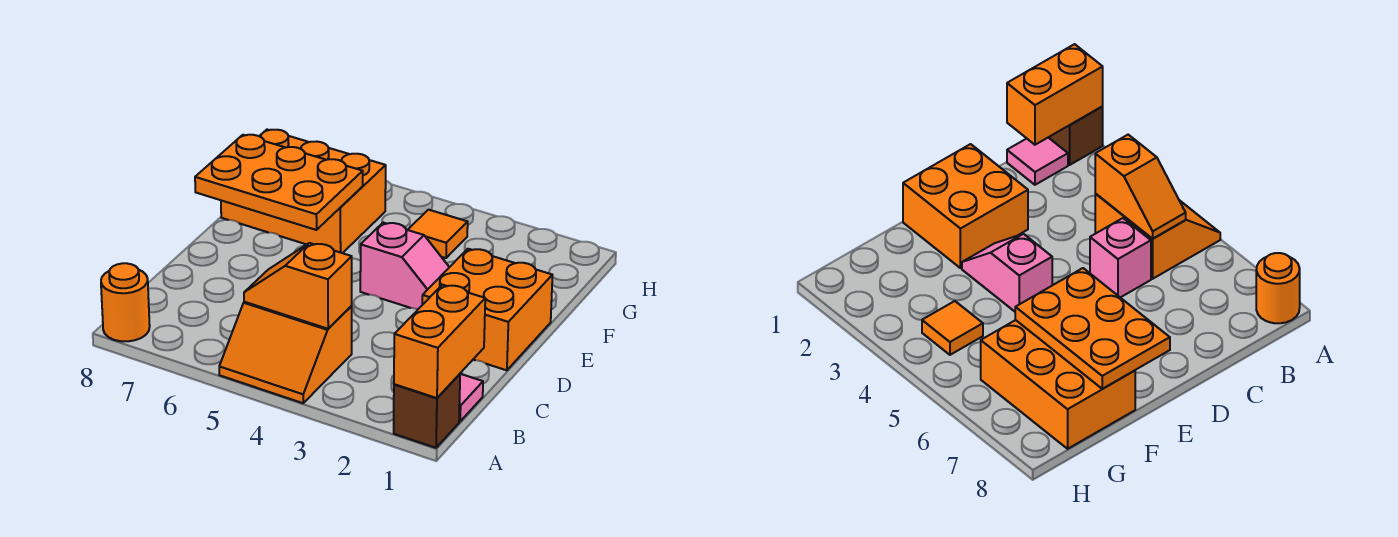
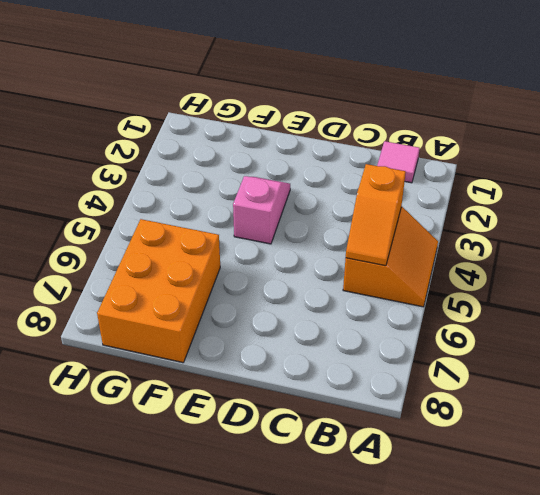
none -> brown 1x1 brick [394,374,460,448]
none -> orange 1x1 round brick [101,263,150,341]
none -> pink 1x1 brick [1090,218,1151,298]

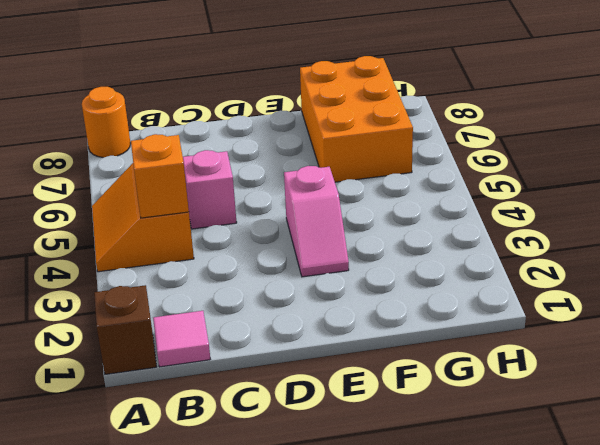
none -> orange 2x2 brick [422,249,552,370]
none -> orange 1x1 tile [408,210,468,258]
none -> orange 1x2 brick [394,285,485,398]

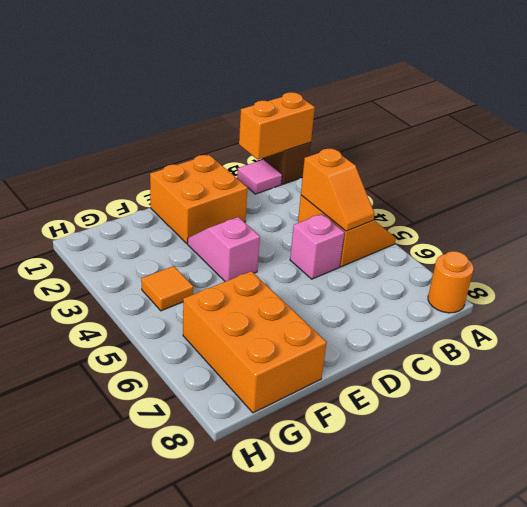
none -> orange 2x3 plate [195,135,363,230]

